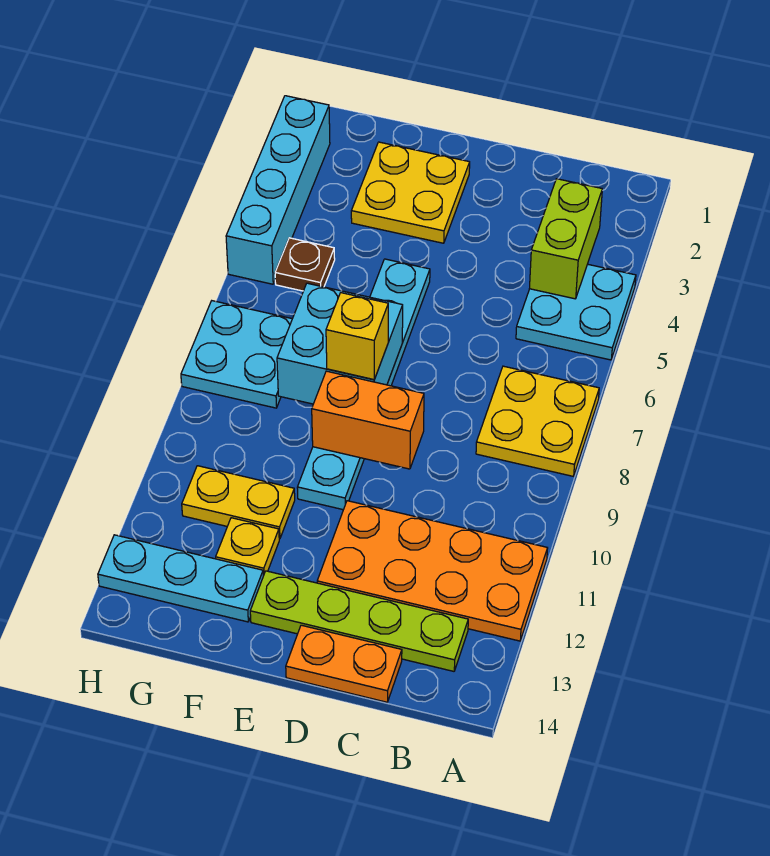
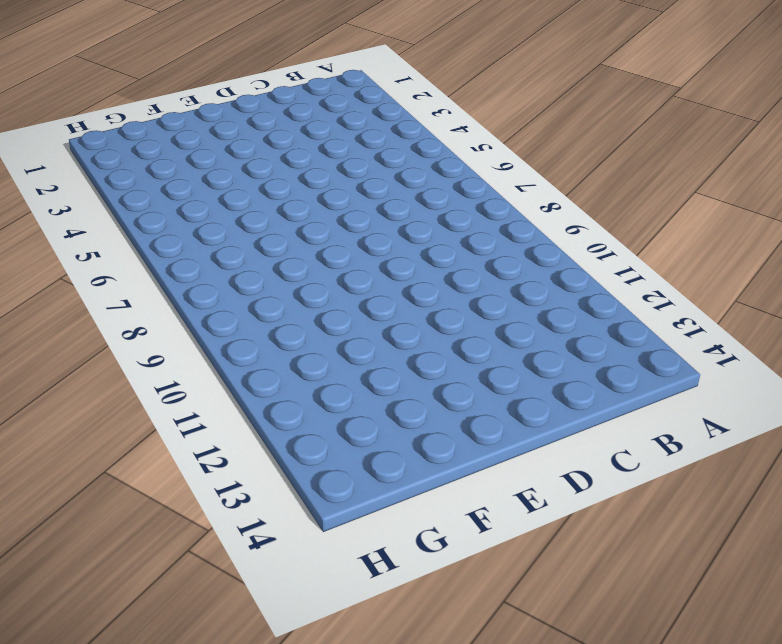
none -> cyan 2x2 plate [516,264,636,360]
none -> yellow 2x2 plate [476,366,599,476]
none -> orange 2x4 plate [317,501,548,641]

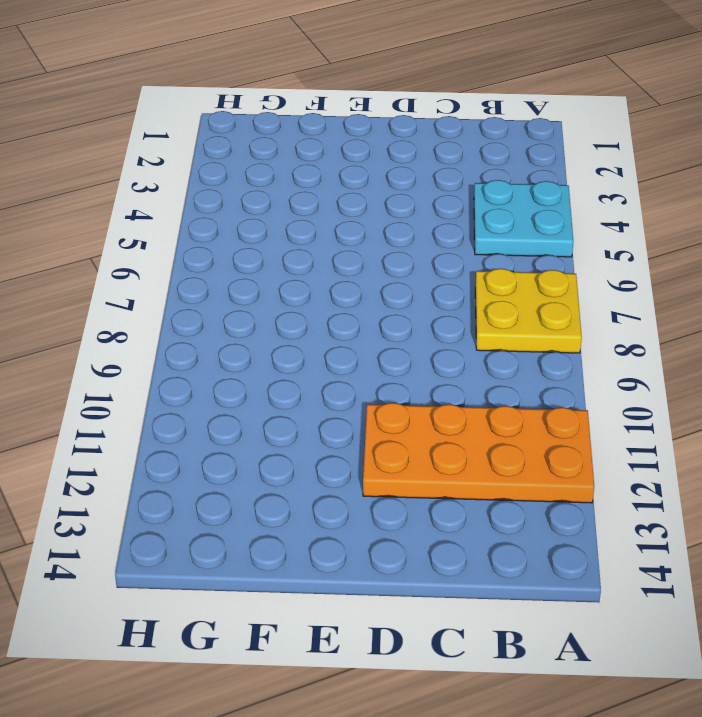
none -> lime 1x4 plate [250,571,468,671]
none -> orange 1x2 plate [286,625,402,702]
none -> yellow 2x2 plate [351,142,470,243]

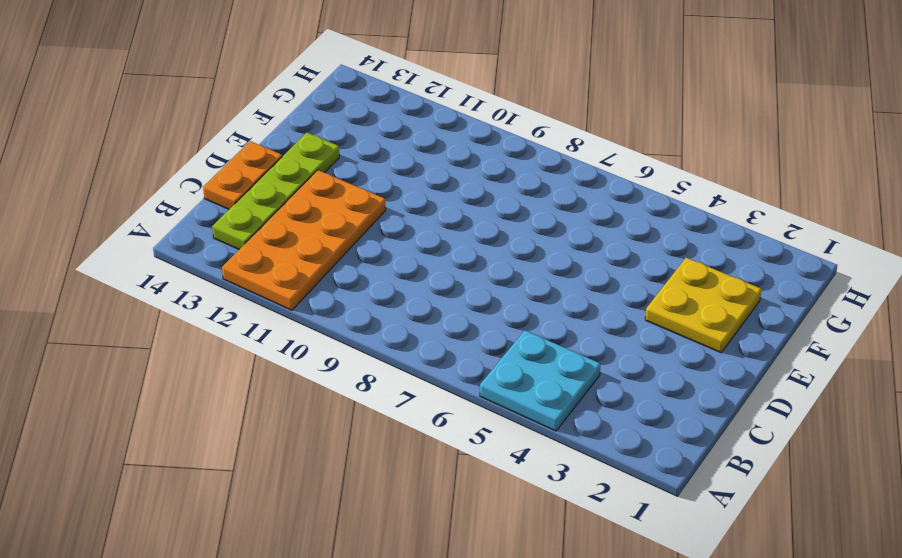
none -> yellow 2x2 plate [476,366,599,476]
none -> cyan 1x6 plate [297,259,430,510]
none -> yellow 1x2 plate [182,466,295,539]

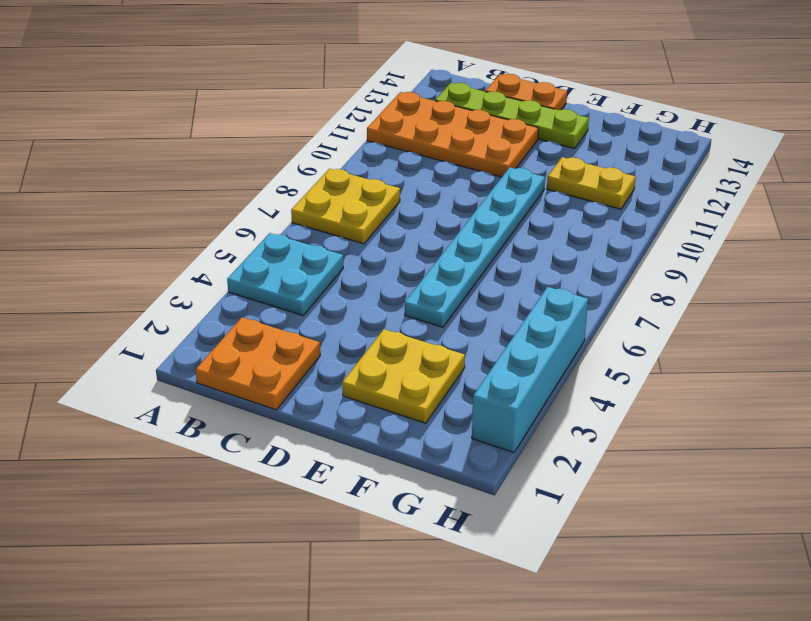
orange 2x2 plate [196,317,320,410] -> none
none -> yellow 1x1 plate [216,518,279,576]
none -> cyan 1x3 plate [98,535,263,622]
none -> brown 1x1 plate [275,238,335,291]

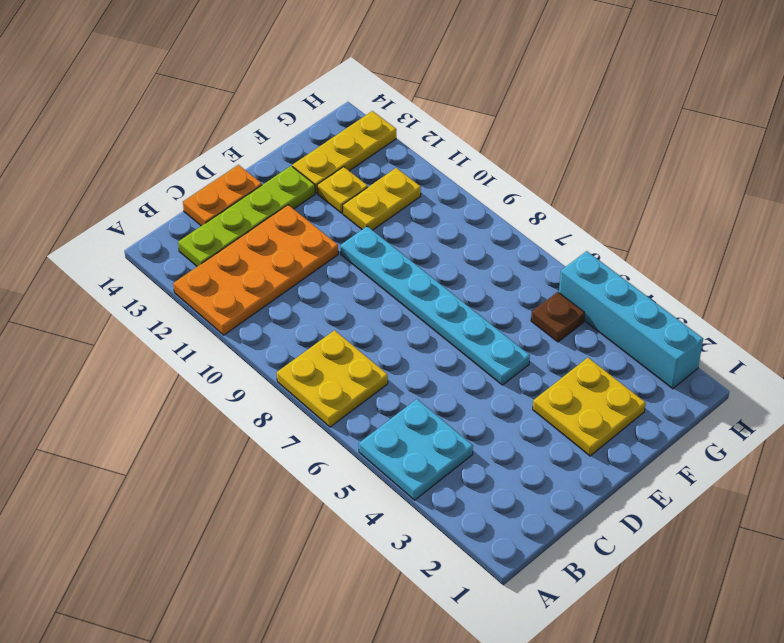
yellow 1x3 plate [292,111,396,193] -> cyan 1x3 plate [98,535,263,622]
none -> cyan 2x2 plate [181,301,292,408]
none -> lime 1x2 brick [530,179,602,299]
none -> orange 1x2 brick [312,371,424,469]

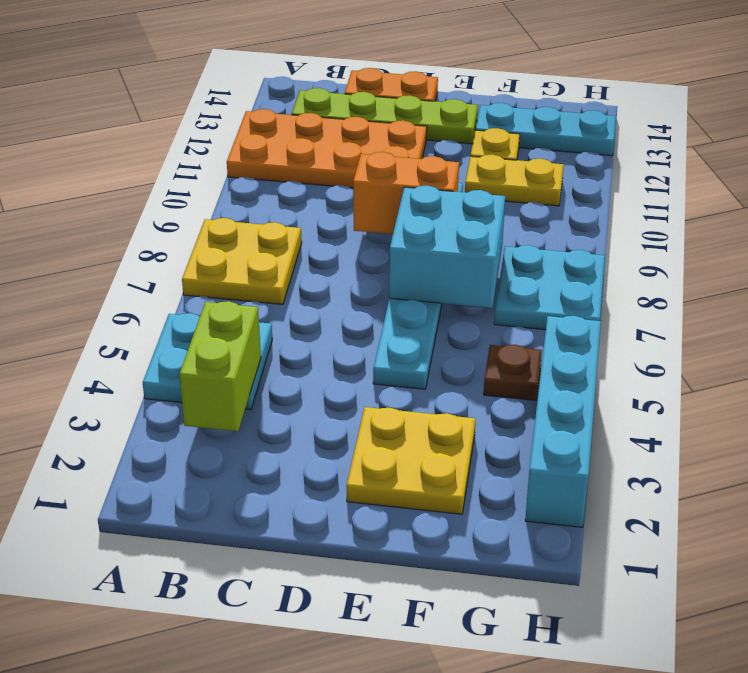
none -> yellow 1x1 brick [326,293,388,379]

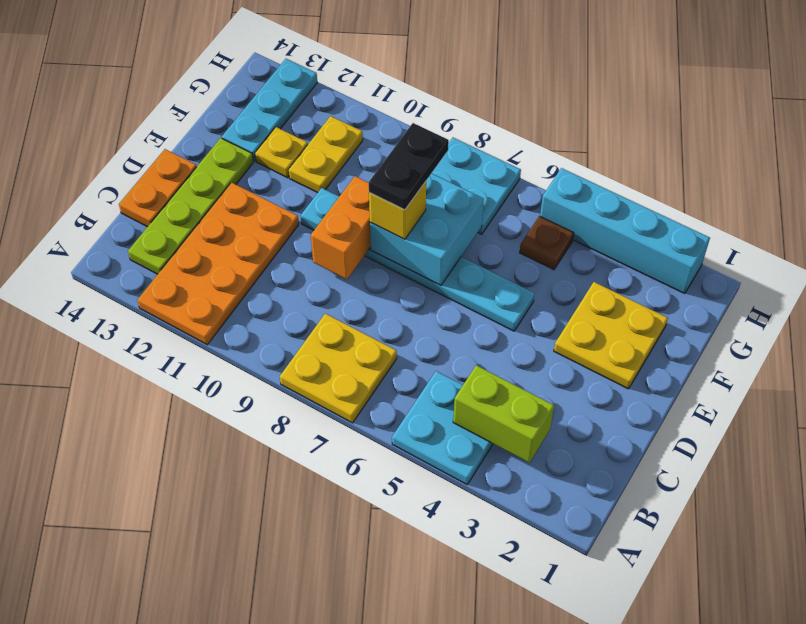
black 1x2 plate [369,123,449,210] -> none

